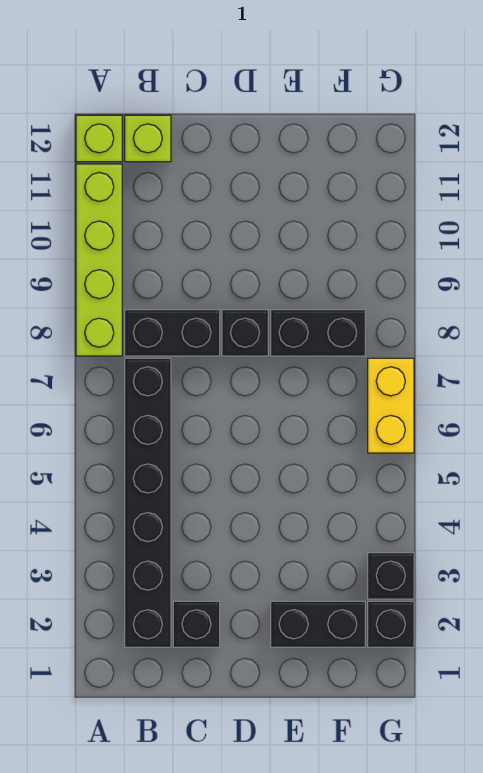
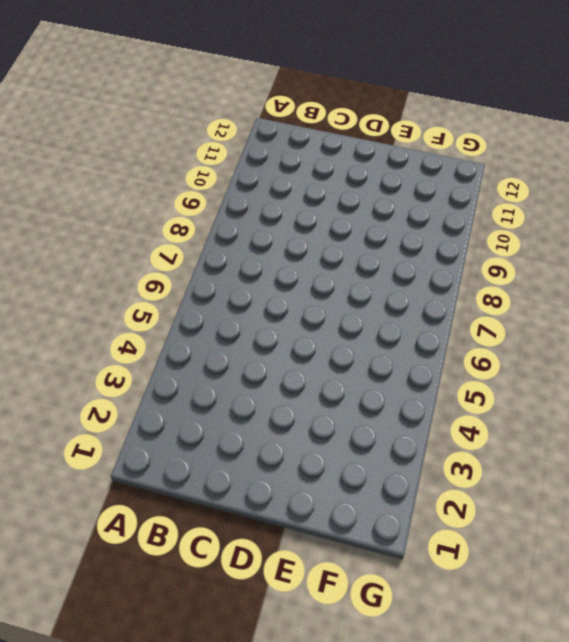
none -> lime 1x4 brick [76,164,122,356]
none -> lime 1x1 brick [76,115,122,162]
none -> black 1x6 brick [125,358,171,647]

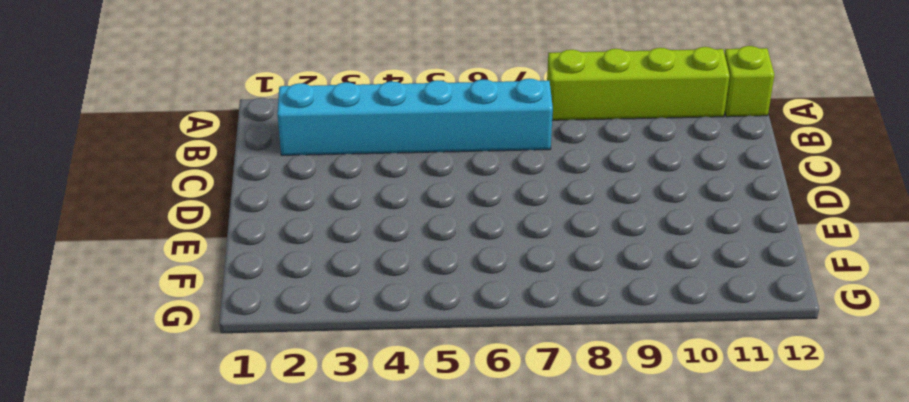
cyan 1x6 brick [277,79,553,155] -> black 1x6 brick [125,358,171,647]
none -> black 1x2 brick [125,310,220,356]
none -> lime 1x1 brick [125,115,171,162]
none -> black 1x1 brick [173,601,220,647]

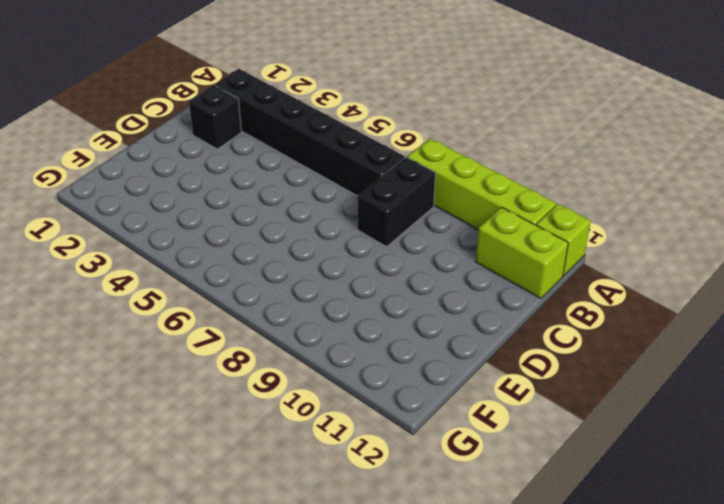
lime 1x2 brick [476,207,568,298] -> lime 1x1 brick [125,115,171,162]
none -> black 1x1 brick [222,310,268,356]
none -> black 1x2 brick [271,601,365,647]
none -> black 1x2 brick [271,310,365,356]

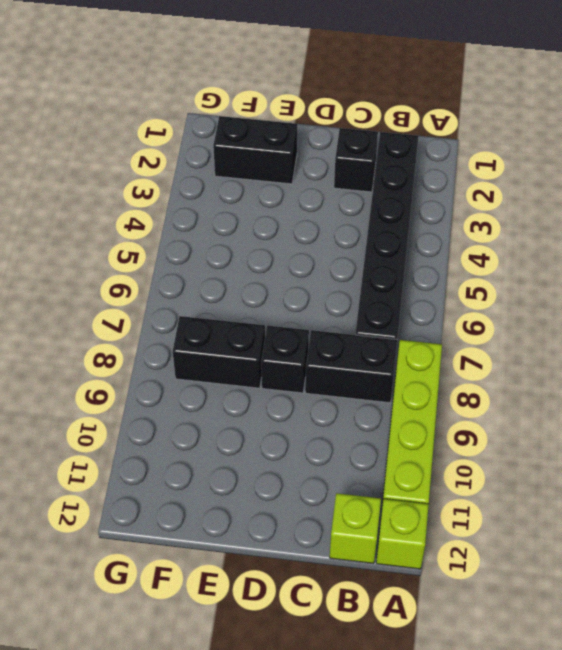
none -> black 1x1 brick [368,601,414,647]
none -> black 1x1 brick [368,553,414,599]
none -> yellow 1x2 brick [368,358,414,453]

